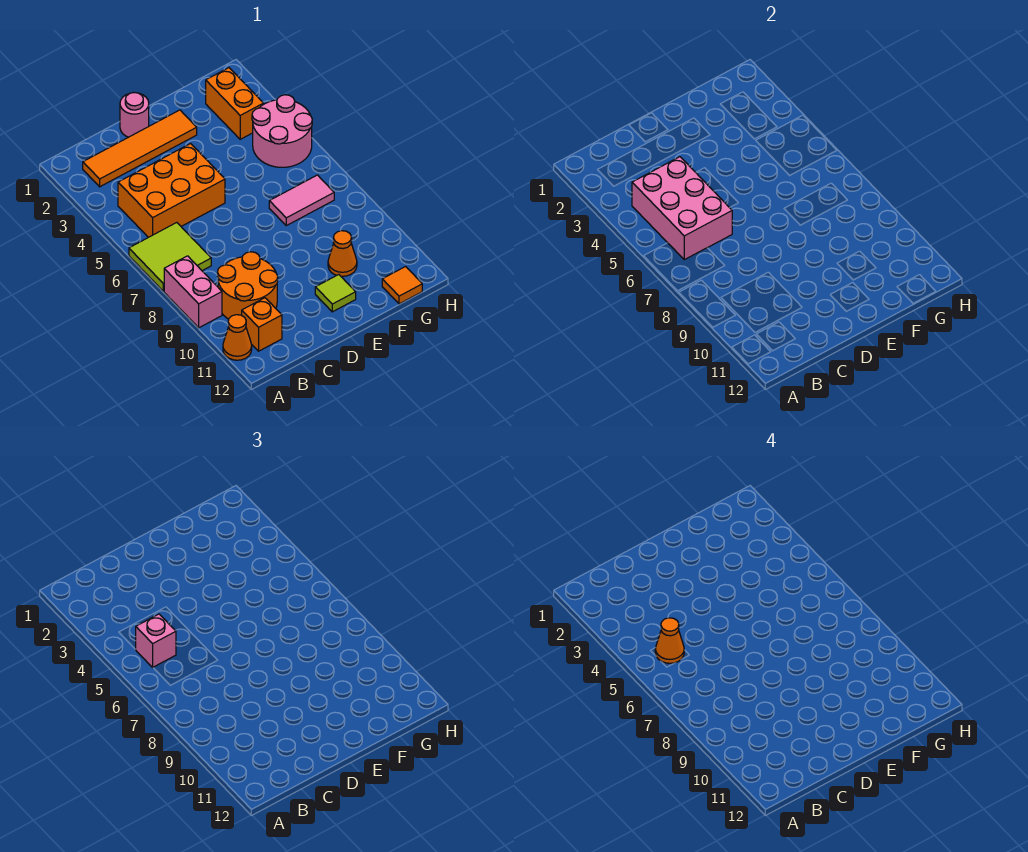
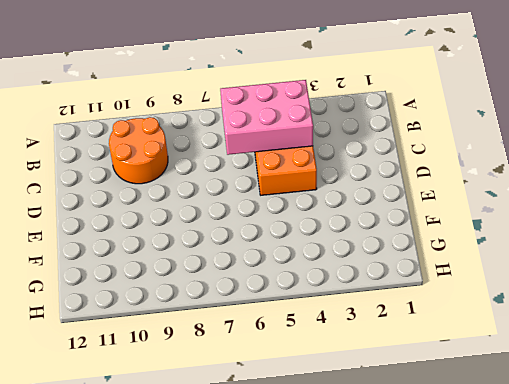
none -> lime 2x2 tile [129,223,211,291]
none -> pink 1x2 brick [164,256,222,328]
none -> orange 1x1 cone [223,315,252,360]

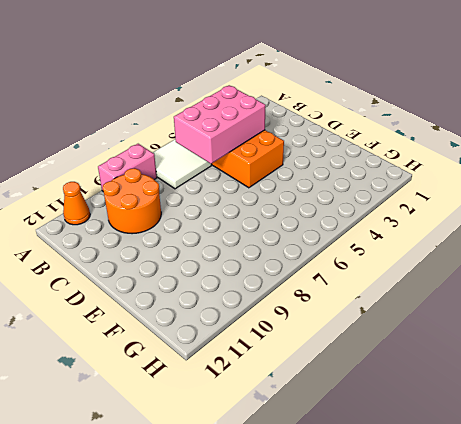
white 2x2 tile [152,139,212,189] -> lime 2x2 tile [129,223,211,291]
none -> orange 1x4 tile [83,110,197,187]
none -> orange 1x1 brick [242,298,282,351]
none -> pink 1x1 round brick [120,93,149,137]

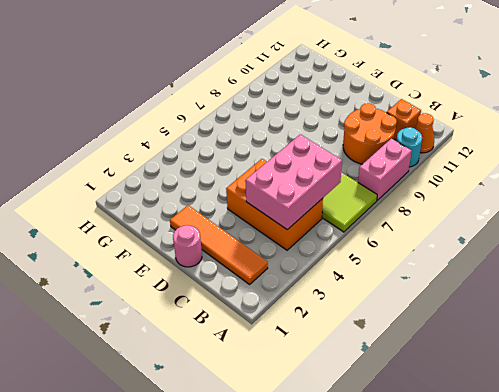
cyan 1x1 round brick [396,127,422,167] -> none
none -> lime 1x1 tile [315,275,356,312]
none -> pink 1x2 tile [269,175,334,226]
none -> orange 1x1 cone [328,231,357,276]

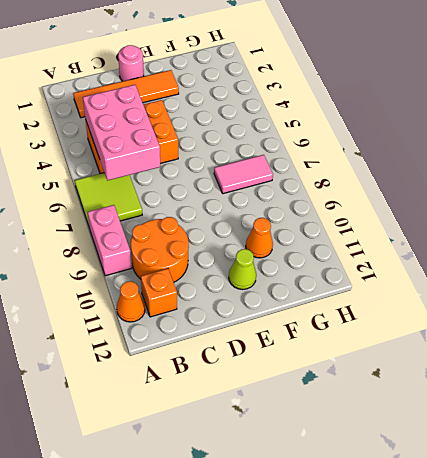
lime 1x1 cone [229,249,256,290] -> lime 1x1 tile [315,275,356,312]
none -> orange 1x2 brick [206,68,264,139]
none -> pink 2x2 round brick [252,95,312,167]
none -> orange 1x1 tile [382,267,422,304]

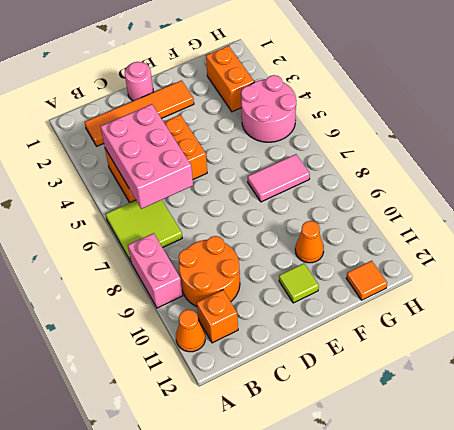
none -> pink 1x1 brick [136,614,176,667]
none -> orange 1x1 cone [655,618,684,663]

